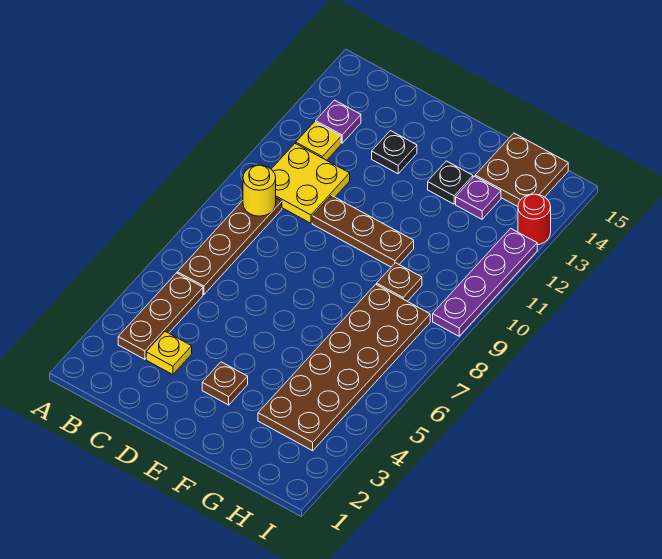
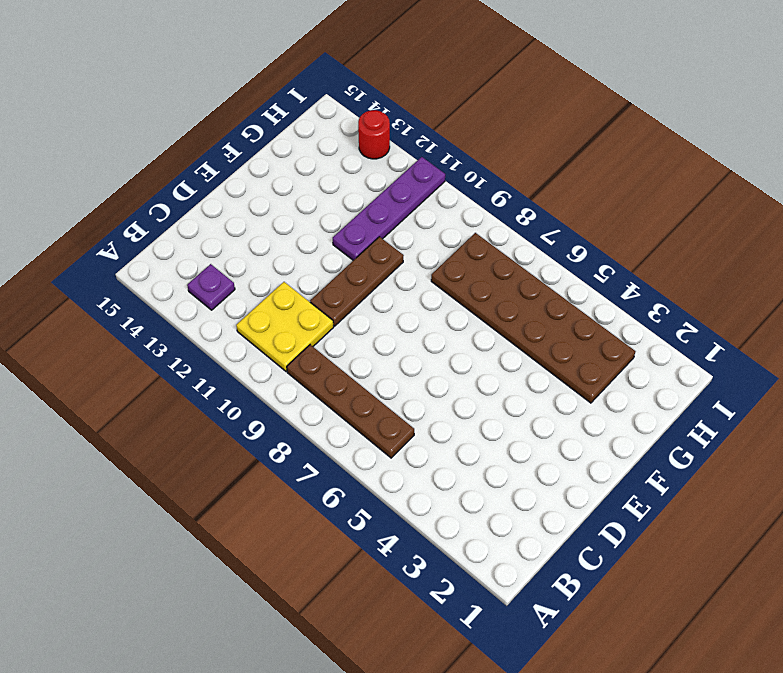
purple 1x4 plate [333,157,445,260] -> purple 1x4 plate turned to [433,228,537,336]
none -> brown 1x3 plate [118,273,203,359]
none -> yellow 1x1 plate [296,122,341,160]
none -> yellow 1x1 plate [146,332,192,375]

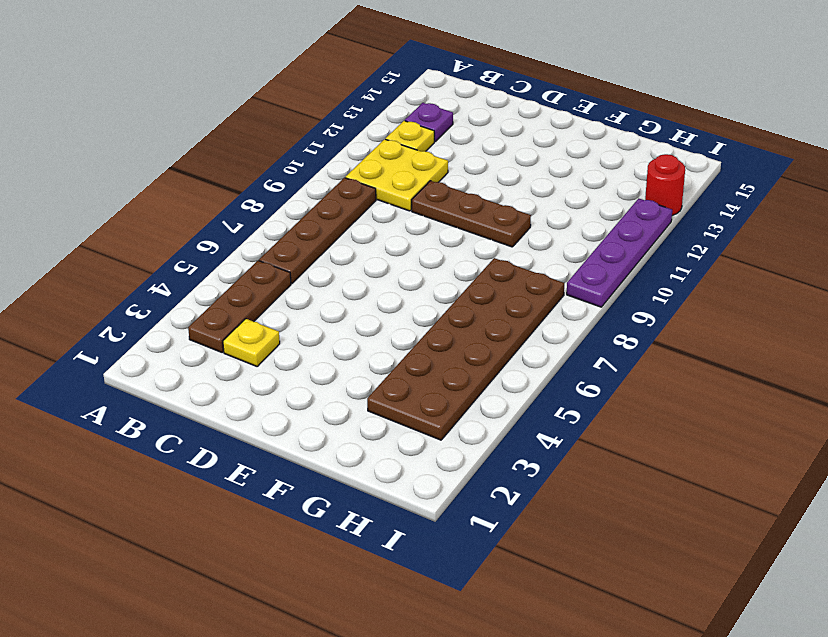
none -> black 1x1 plate [372,131,417,174]
none -> brown 1x1 plate [202,362,248,405]
none -> black 1x1 plate [428,161,473,204]

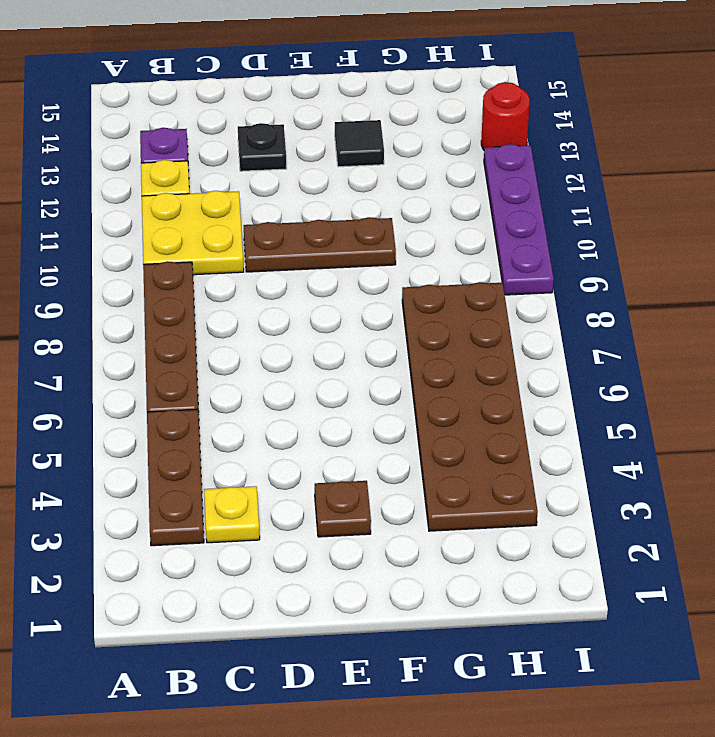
black 1x1 tile [335,120,384,167] -> black 1x1 plate [428,161,473,204]
none -> brown 1x1 plate [377,263,422,301]
none -> purple 1x1 plate [456,176,501,219]
none -> brown 2x2 plate [475,133,568,207]

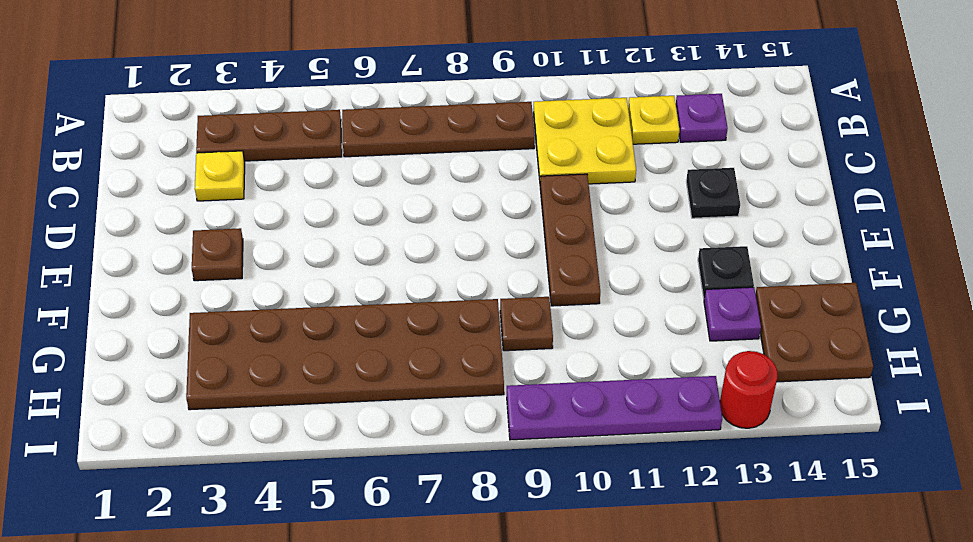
none -> yellow 1x1 round brick [243,165,276,216]

